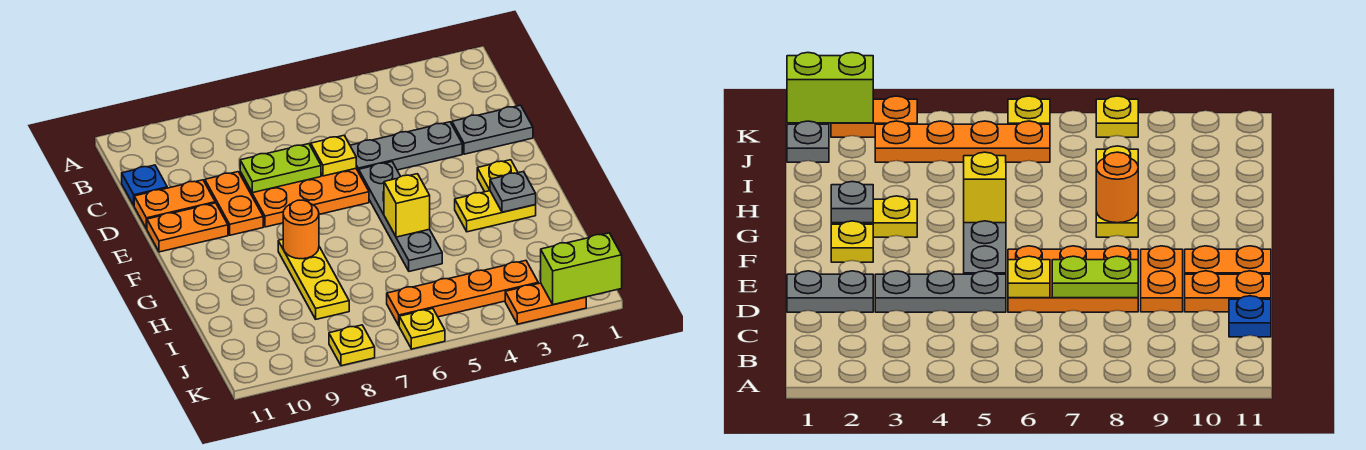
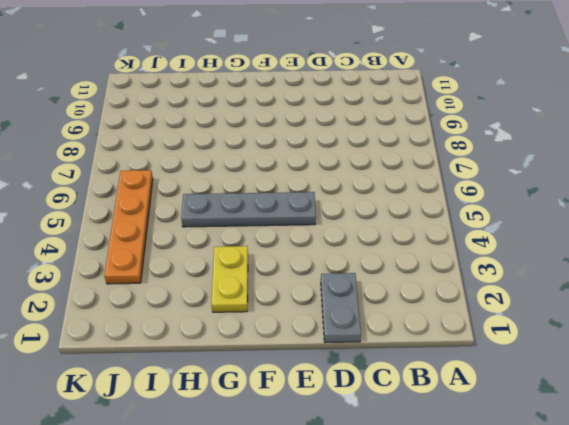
none -> blue 1x1 plate [122,165,167,205]
none -> grey 1x3 plate [350,122,462,172]
none -> orange 2x3 plate [240,169,369,227]

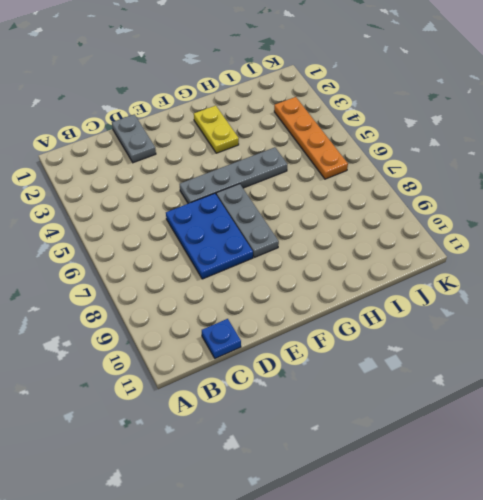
blue 2x3 plate [166,193,253,279] -> orange 2x3 plate [240,169,369,227]
grey 1x3 plate [216,184,279,257] -> grey 1x3 plate moved to [350,122,462,172]
none -> orange 1x2 plate [205,172,263,235]
none -> orange 1x2 plate [134,180,215,229]
none -> orange 1x2 plate [147,203,228,252]

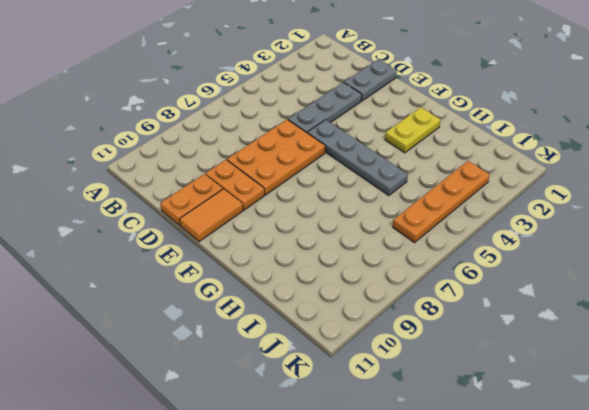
orange 1x2 tile [180,189,243,242] -> orange 1x2 plate [147,203,228,252]
none -> blue 1x1 plate [122,165,167,205]
none -> yellow 1x1 plate [477,160,518,192]
none -> yellow 1x3 plate [278,239,349,319]

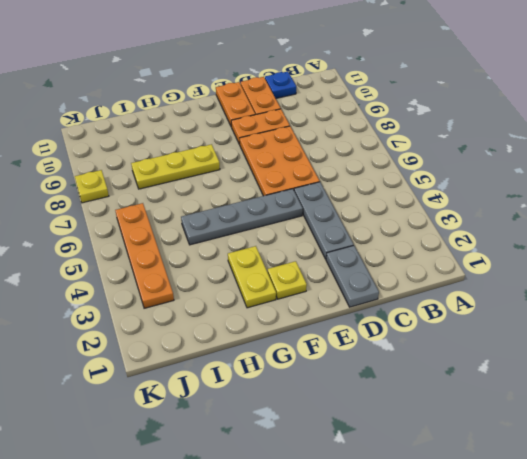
none -> grey 1x1 plate [787,121,829,162]
none -> orange 1x2 plate [505,283,586,324]
none -> yellow 1x1 plate [399,308,445,349]

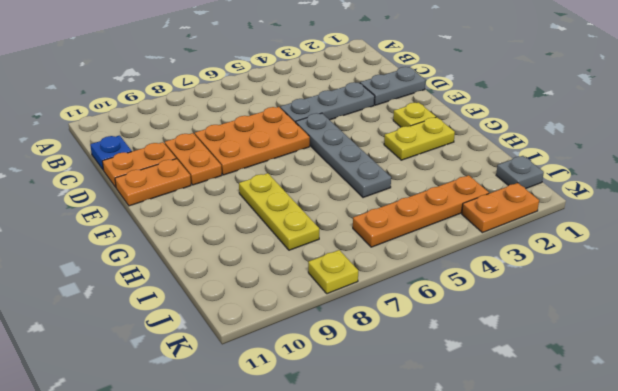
none -> yellow 1x1 plate [399,308,445,349]
none -> yellow 1x1 plate [311,136,356,176]
none -> lime 1x2 plate [240,144,321,193]

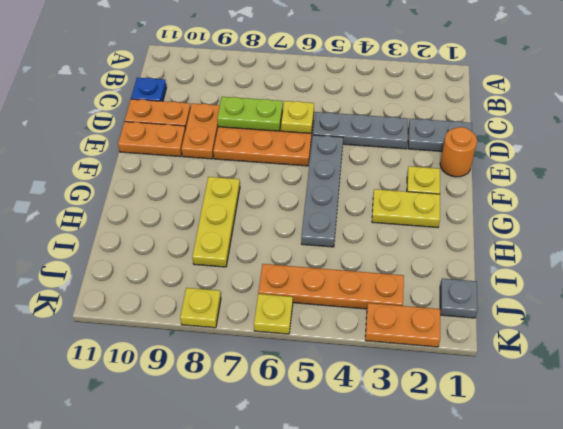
orange 1x1 round brick [440,127,477,177] -> orange 1x1 round brick moved to [283,200,319,259]
none -> grey 1x1 plate [490,172,536,212]
none -> yellow 1x1 brick [384,174,430,237]
none -> lime 1x2 brick [541,233,622,305]

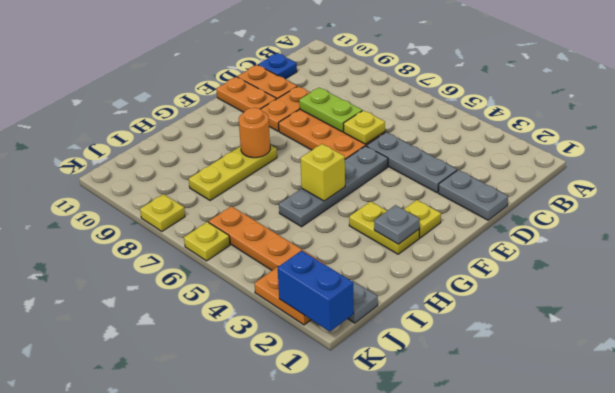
blue 1x2 brick [278,251,354,331] -> lime 1x2 brick [541,233,622,305]

